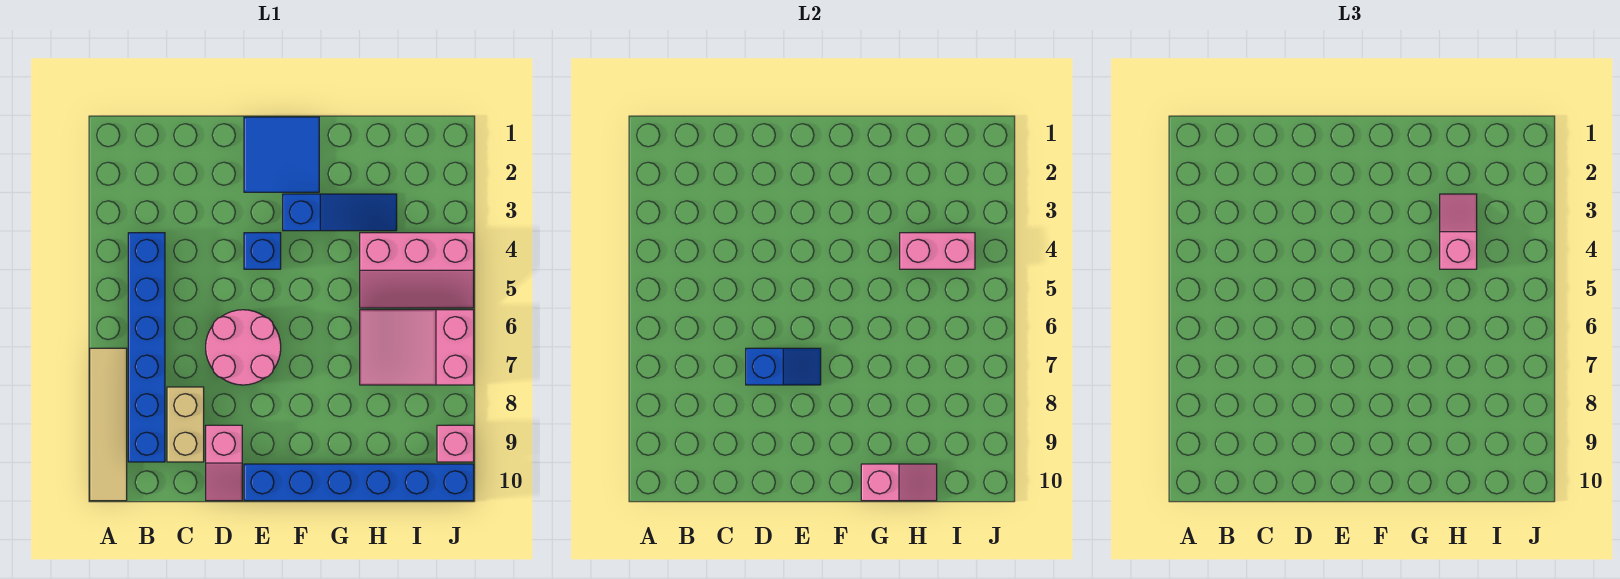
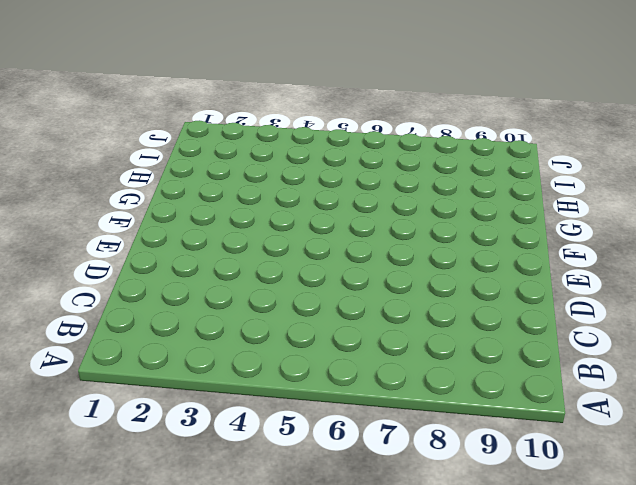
none -> tan 1x4 tile [90,348,127,501]
none -> blue 1x6 brick [128,233,165,462]
none -> tan 1x2 brick [167,387,204,462]

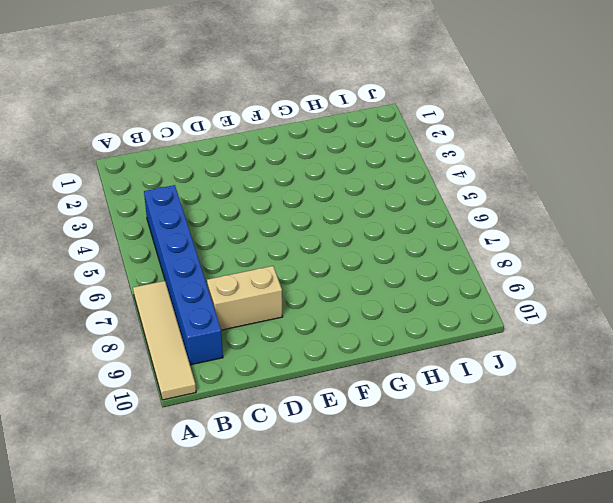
tan 1x2 brick [207,266,283,330] -> tan 1x2 brick turned to [167,387,204,462]
none -> pink 2x2 round brick [206,310,281,385]
none -> pink 1x2 slope [206,425,242,501]
none -> blue 2x2 tile [244,117,319,192]

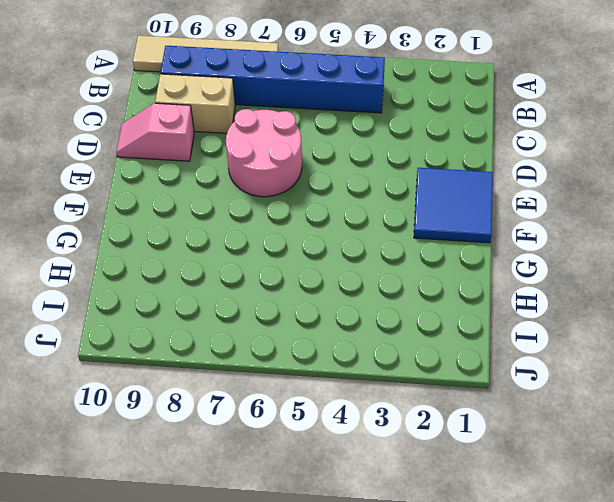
none -> blue 1x1 brick [244,233,281,269]
none -> blue 1x6 brick [244,464,474,501]
none -> blue 1x3 slope [283,194,397,231]

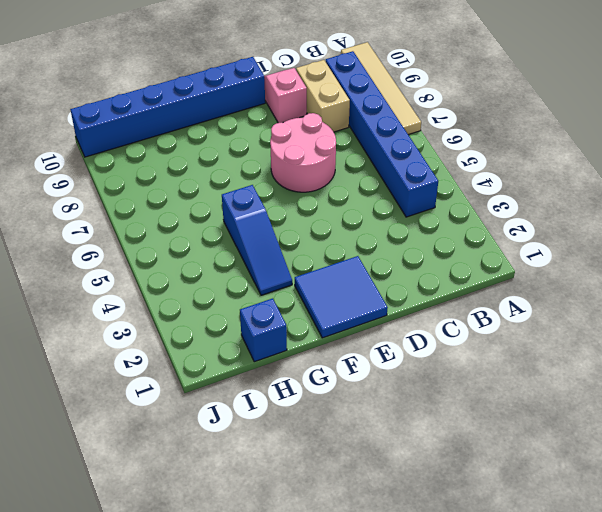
blue 1x3 slope [222,185,292,295] -> blue 1x3 slope turned to [283,194,397,231]
blue 1x1 brick [240,298,287,362] -> blue 1x1 brick moved to [244,233,281,269]
none -> pink 2x3 slope [360,233,474,308]
none -> pink 2x3 slope [360,310,474,385]
none -> pink 1x1 brick [437,425,474,462]

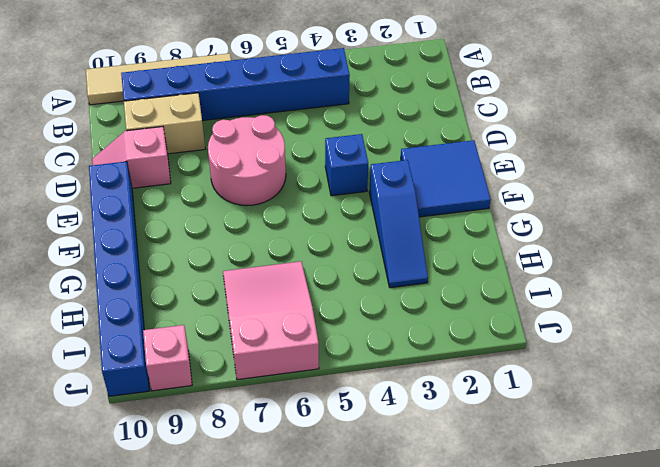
none -> pink 2x3 slope [360,233,474,308]
none -> blue 1x2 slope [746,348,821,385]
none -> pink 1x2 slope [861,464,937,501]

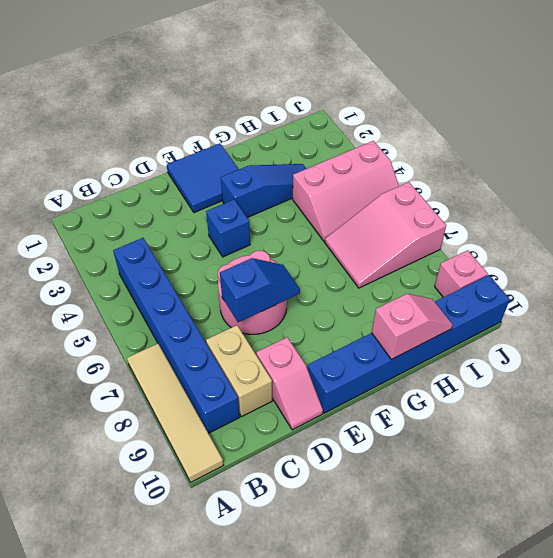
none -> pink 1x2 brick [900,233,975,269]
none -> pink 1x2 slope [1440,194,1477,269]

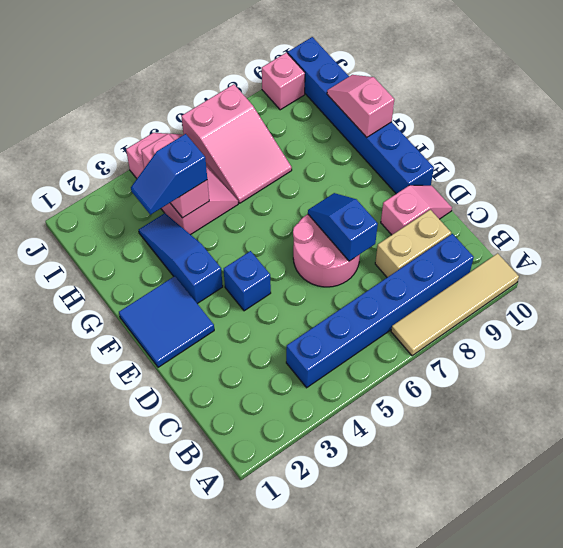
blue 1x2 slope [131,134,207,215] -> pink 1x2 slope [1440,194,1477,269]

